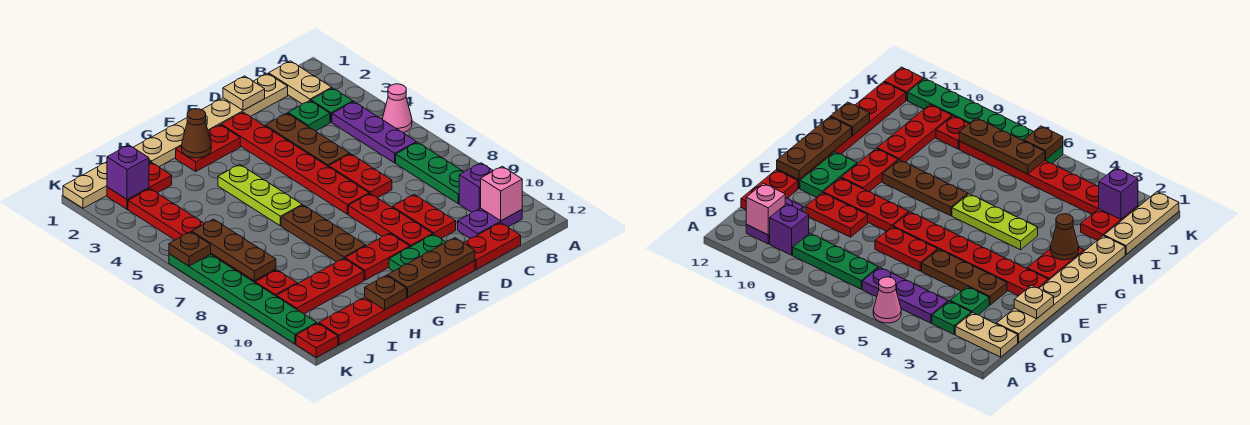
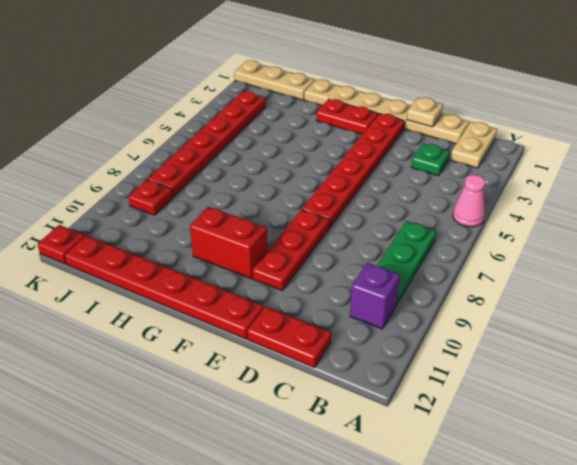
red 1x2 brick [190,207,268,278] -> red 1x2 plate [345,233,410,280]
none -> green 1x1 plate [311,88,353,122]
none -> purple 1x3 plate [332,102,416,163]
none -> purple 1x2 plate [458,208,522,238]
none -> brown 1x3 plate [265,113,350,167]

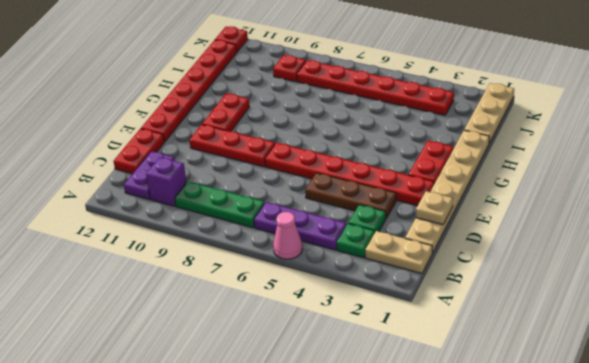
none -> red 1x2 plate [329,154,392,198]
none -> red 1x2 plate [392,195,456,238]
none -> green 1x2 plate [389,234,446,271]
none -> lime 1x3 plate [218,164,302,226]

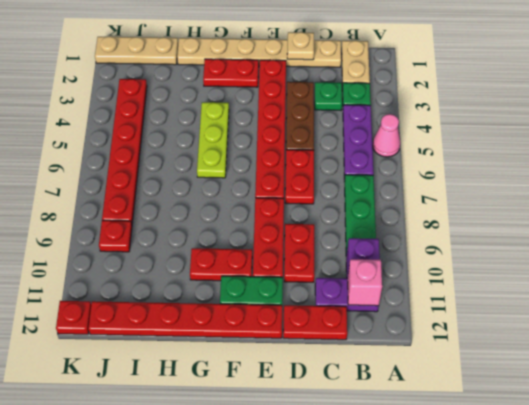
none -> brown 1x3 plate [281,205,366,262]
none -> red 1x3 plate [277,258,364,314]
none -> red 1x2 plate [107,162,172,209]
none -> green 1x6 plate [169,254,317,344]

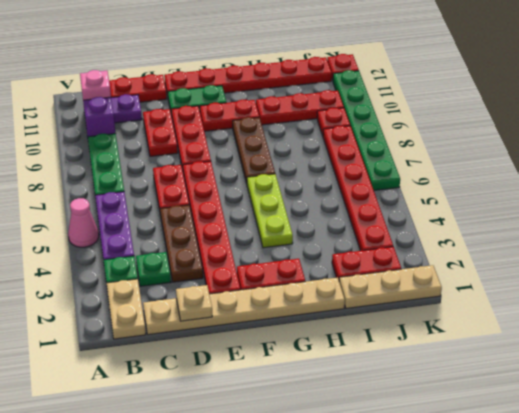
none -> brown 1x3 plate [387,238,475,297]
none -> brown 1x1 cone [182,109,211,158]
none -> brown 1x1 plate [365,275,407,310]
none -> purple 1x1 brick [107,145,149,199]

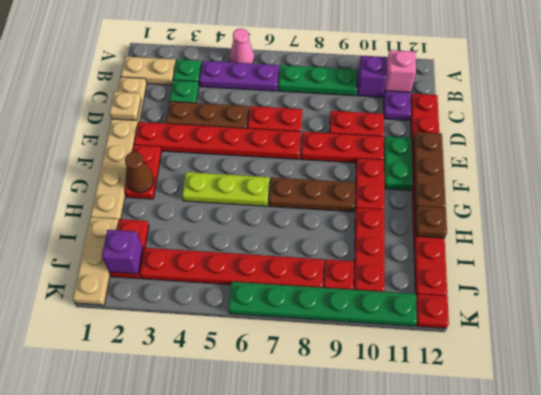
none -> brown 1x3 plate [192,219,276,281]
none -> brown 1x1 plate [169,232,211,266]

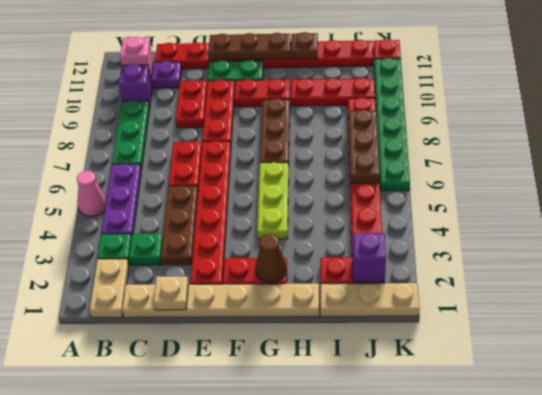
none -> brown 1x1 plate [169,232,211,266]

